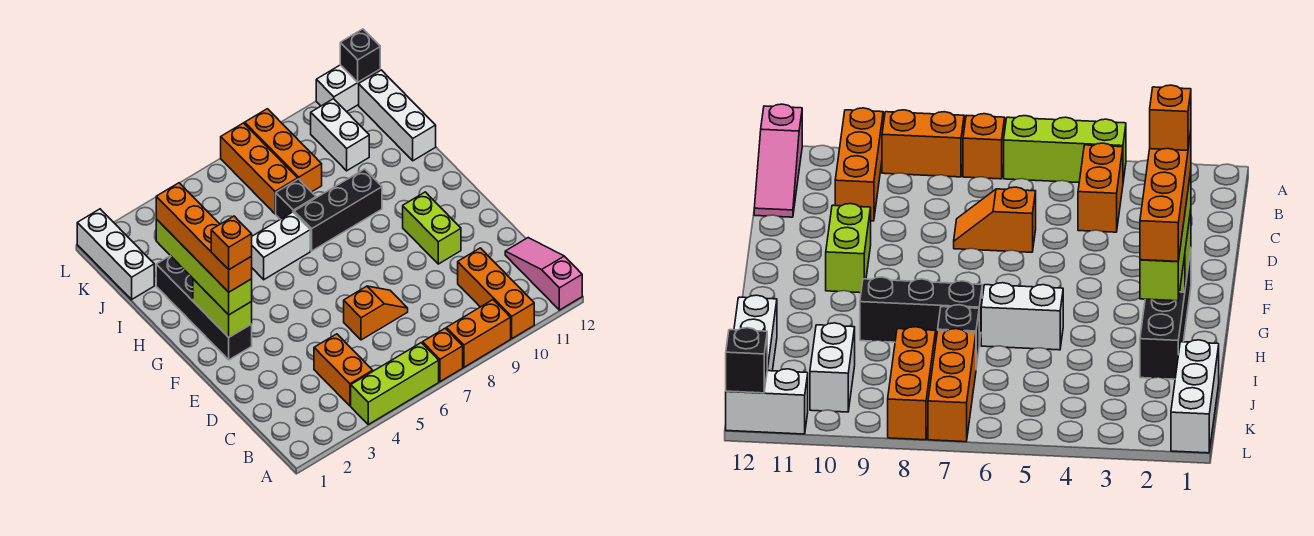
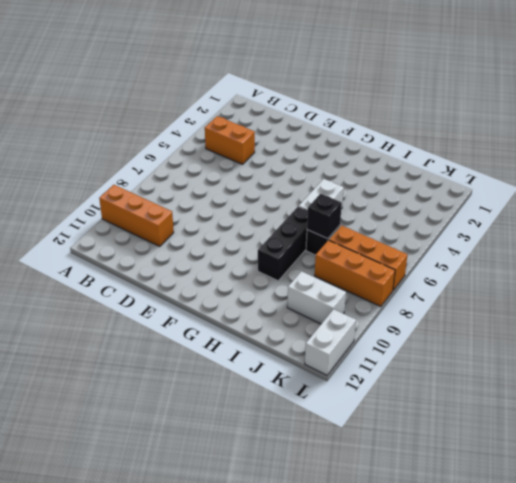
black 1x1 brick [307,194,342,239] -> black 1x1 brick moved to [340,29,380,82]
none -> lime 1x3 brick [351,343,439,424]
none -> orange 1x1 brick [423,328,463,382]
none -> orange 1x2 brick [446,300,511,367]

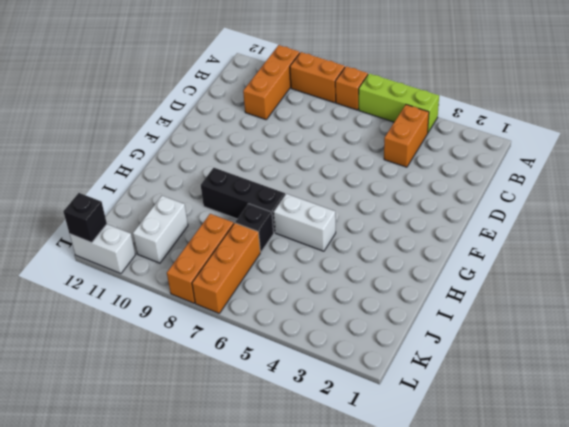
none -> pink 1x3 slope [505,238,582,310]
none -> orange 1x2 slope [344,286,408,340]
none -> lime 1x2 brick [403,192,461,264]

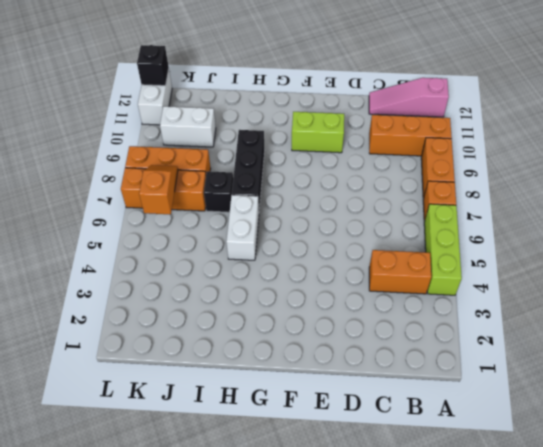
orange 1x2 slope [139,165,178,214] -> orange 1x2 slope moved to [344,286,408,340]
none -> black 1x4 brick [156,256,252,360]
none -> white 1x3 brick [359,70,436,161]
none -> white 1x3 brick [77,209,154,300]

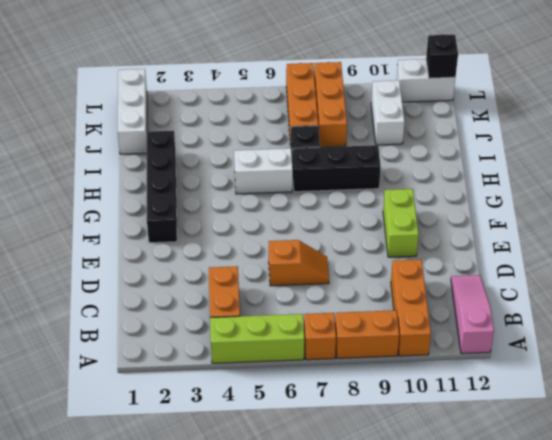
none -> white 1x3 brick [359,70,436,161]
none -> lime 1x2 brick [193,279,252,337]
none -> lime 1x4 brick [156,219,252,315]

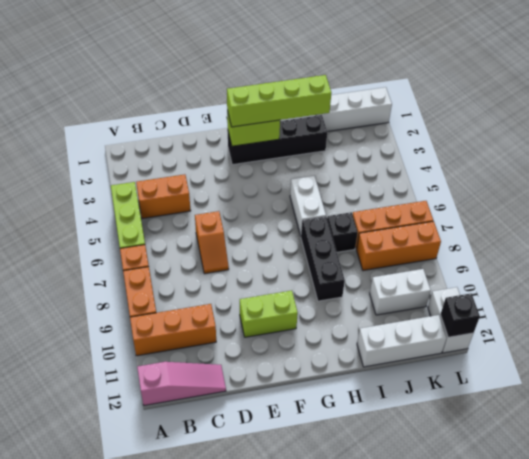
none -> orange 1x4 brick [156,183,252,292]
none -> orange 1x1 brick [211,216,252,269]

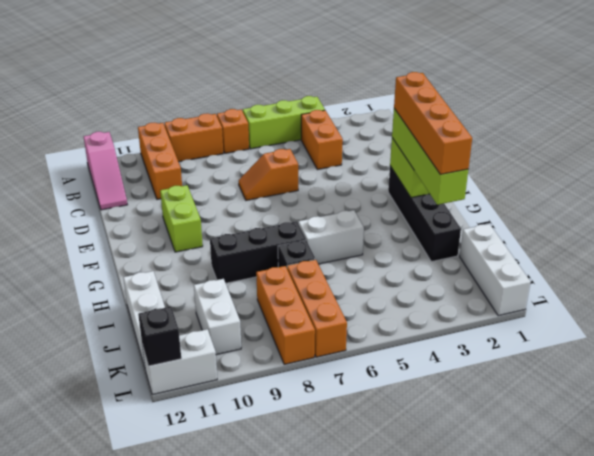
none -> orange 1x1 brick [211,216,252,269]

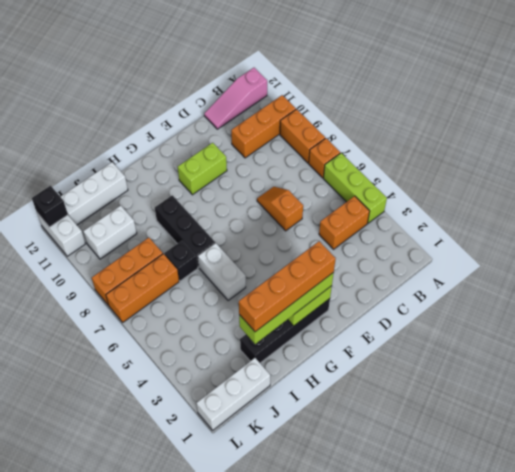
none -> orange 1x1 brick [211,216,252,269]

